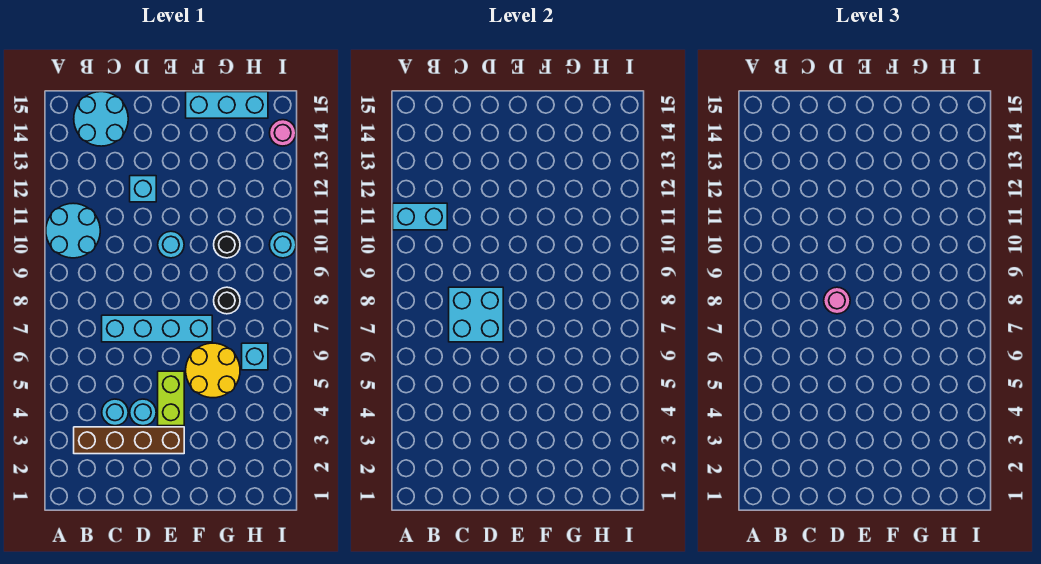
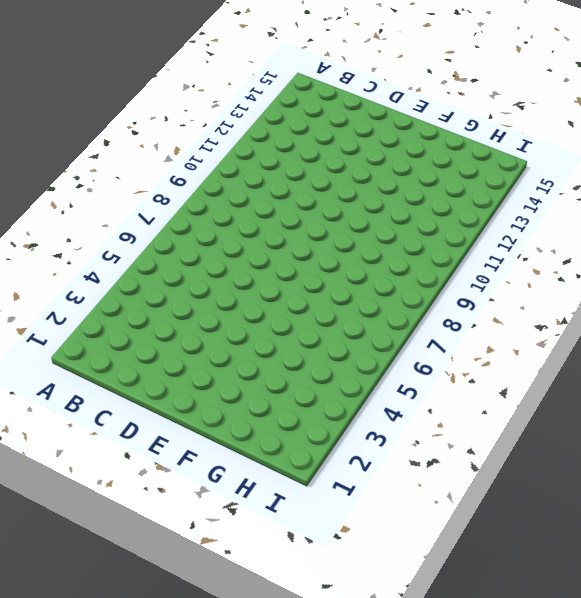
none -> cyan 2x2 round brick [46,203,100,258]
none -> brown 1x4 brick [74,427,184,454]
none -> cyan 2x2 round brick [74,92,128,146]

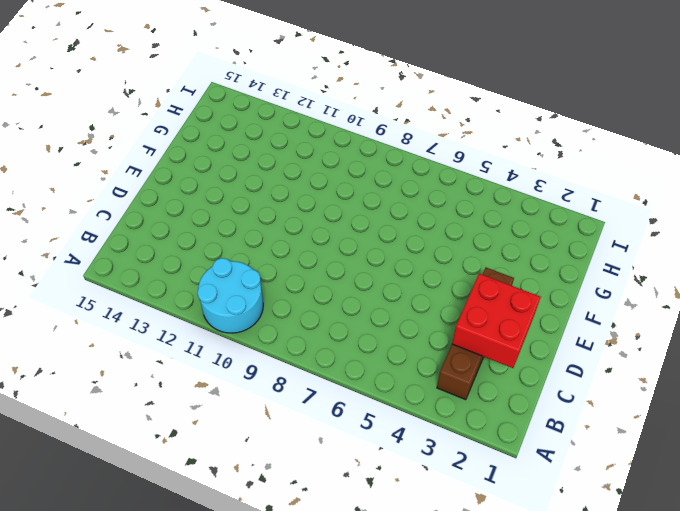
red 2x2 brick [452,274,541,368] -> none
none -> cyan 2x2 round brick [74,92,128,146]
none -> cyan 1x1 round brick [102,399,128,426]
none -> cyan 1x4 brick [102,315,212,342]

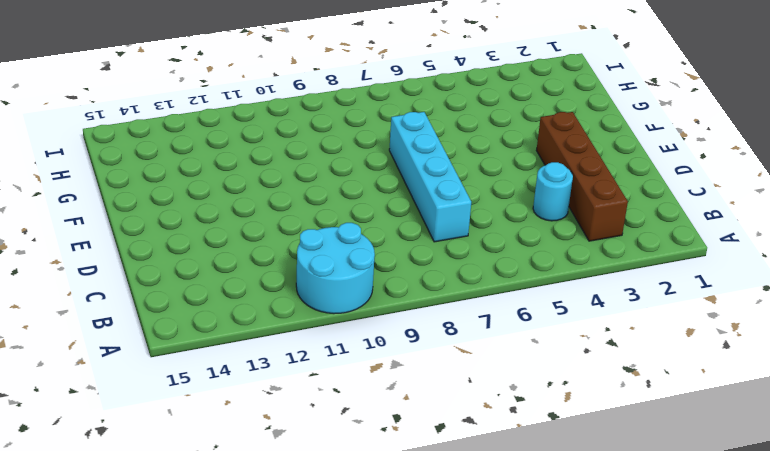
none -> cyan 2x2 round brick [74,92,128,146]
none -> cyan 1x1 round brick [130,399,156,426]
none -> cyan 1x1 brick [130,176,156,202]

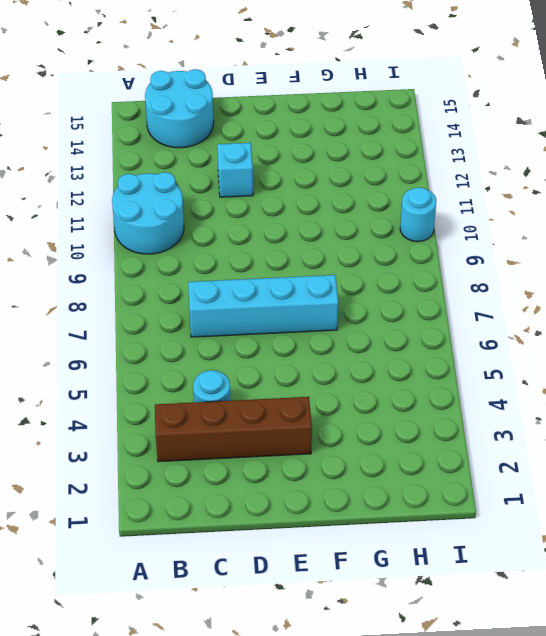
none -> cyan 1x1 round brick [130,399,156,426]
none -> lime 1x2 brick [158,371,184,426]
none -> cyan 1x1 round brick [158,231,184,258]

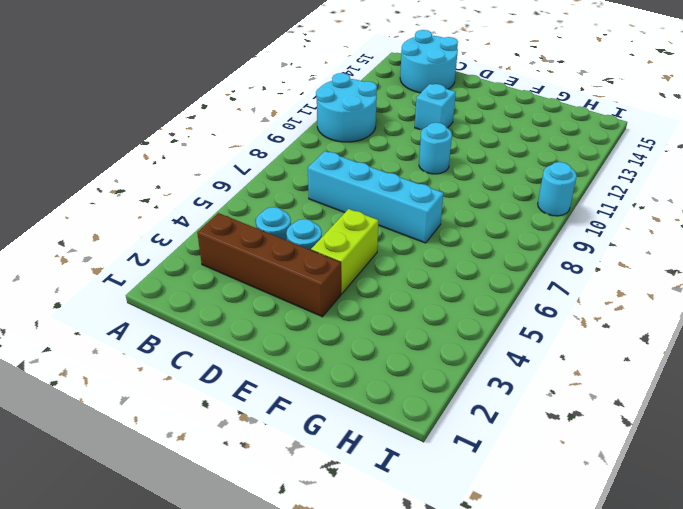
none -> yellow 2x2 round brick [186,343,240,398]
none -> cyan 1x3 brick [186,92,268,118]
none -> black 1x1 round brick [214,287,240,314]

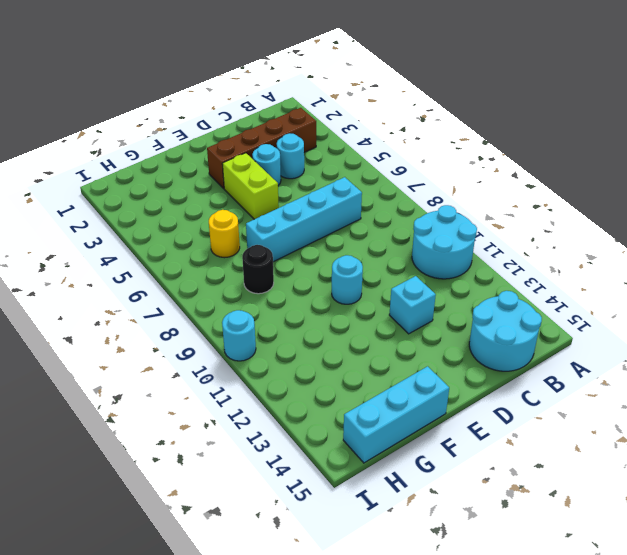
yellow 1x1 round brick [209,210,240,258] -> yellow 2x2 round brick [186,343,240,398]
none -> black 1x1 round brick [214,231,240,258]
none -> cyan 1x1 brick [242,343,268,370]
none -> pink 1x1 round brick [270,120,296,146]

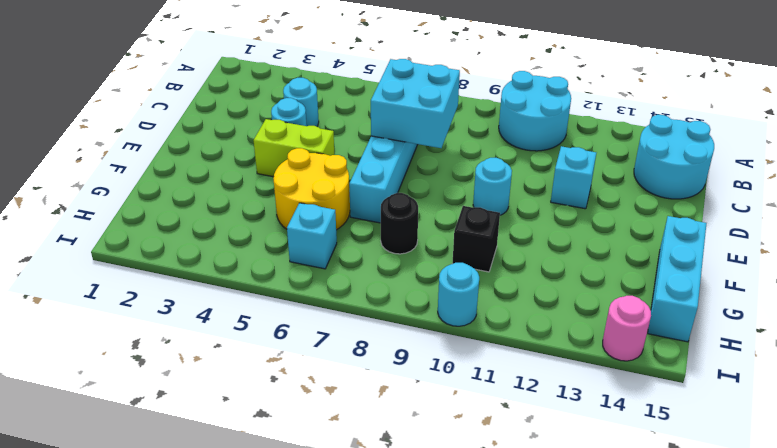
black 1x1 brick [452,206,500,272] -> black 1x1 round brick [214,231,240,258]
none -> brown 1x4 brick [74,427,184,454]
none -> cyan 1x2 brick [393,203,447,230]
none -> pink 1x1 round brick [824,287,850,314]

